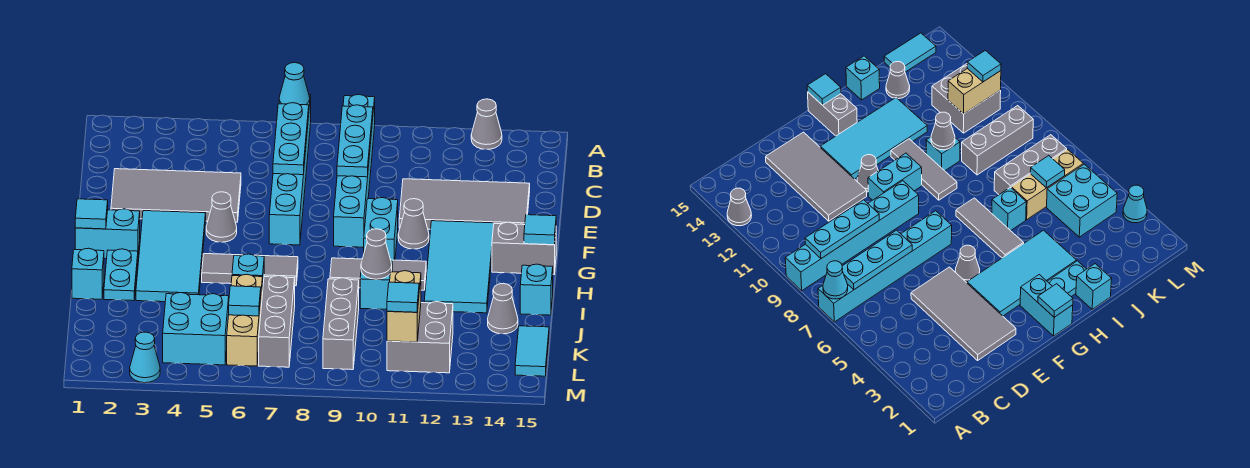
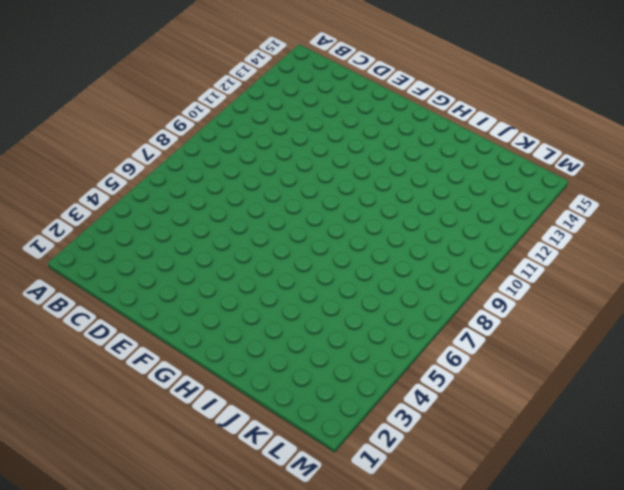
none -> cyan 1x6 brick [269,94,311,245]
none -> cyan 1x6 brick [334,95,375,247]
none -> grey 1x1 cone [471,99,502,149]
none -> grey 2x4 tile [111,169,241,222]

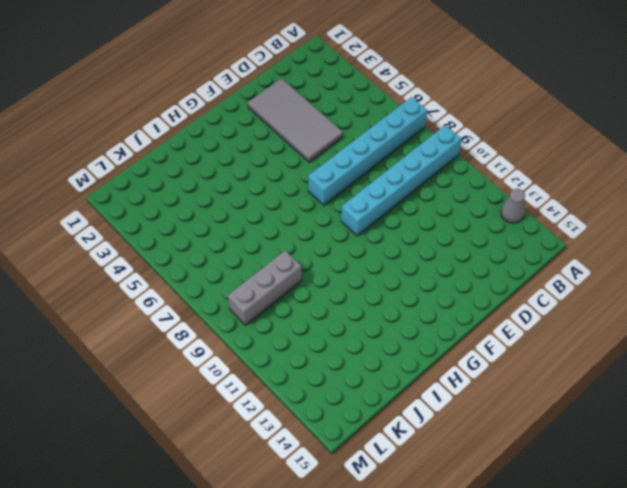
none -> grey 2x4 tile [399,179,530,229]
none -> cyan 2x4 tile [136,211,206,302]
none -> grey 1x1 cone [206,192,237,242]
none -> cyan 1x2 brick [364,198,398,260]

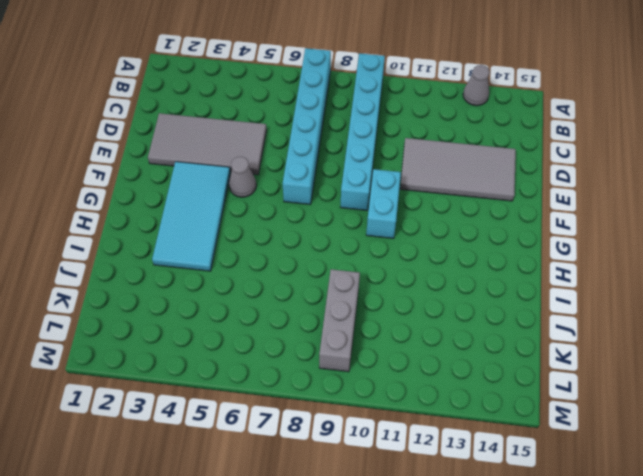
none -> grey 1x1 cone [398,199,429,249]
none -> cyan 2x4 tile [424,221,494,313]
none -> cyan 1x2 brick [75,209,140,259]
none -> grey 1x2 brick [492,222,556,274]

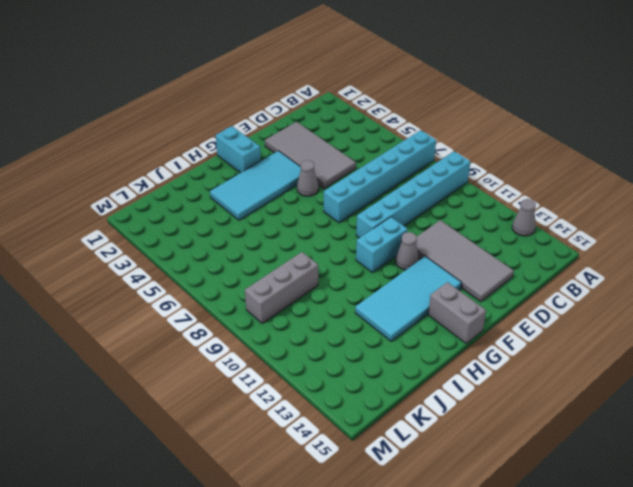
none -> cyan 1x2 plate [104,249,138,301]
none -> grey 1x3 tile [202,254,298,286]
none -> grey 1x3 tile [330,258,426,290]
none -> cyan 1x1 brick [72,248,104,299]

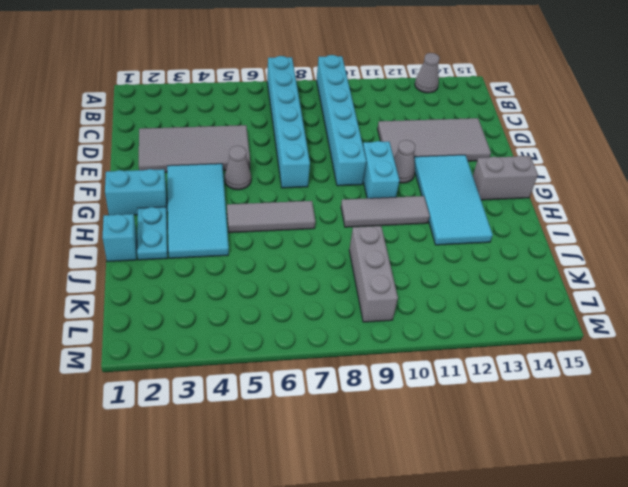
none -> cyan 1x1 brick [232,254,264,283]
none -> cyan 1x1 brick [360,261,392,309]
none -> cyan 1x1 brick [520,264,553,315]
none -> tan 1x3 brick [227,274,263,366]

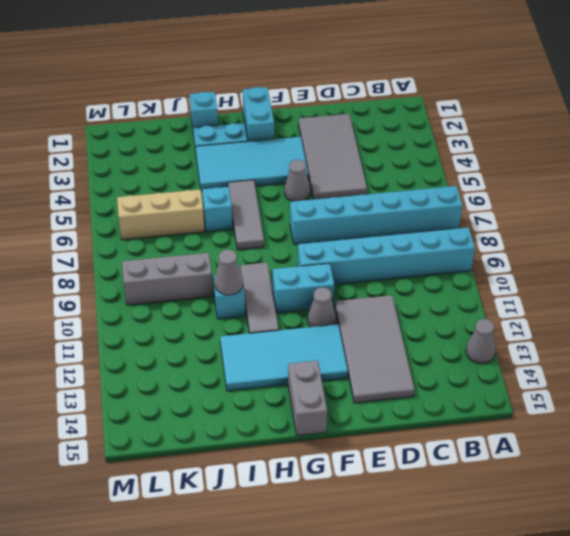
none -> cyan 1x1 brick [520,264,553,315]
none -> grey 1x3 brick [259,276,295,367]
none -> grey 1x1 cone [488,283,518,334]
none -> cyan 2x2 brick [163,293,229,365]

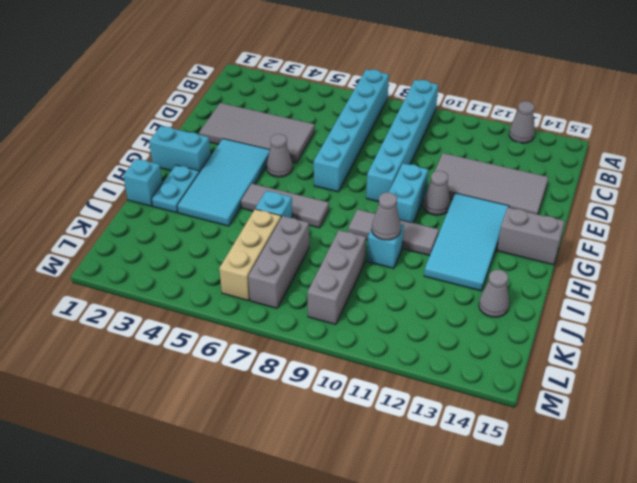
none -> cyan 1x1 brick [520,264,553,315]
none -> cyan 2x2 brick [163,293,229,365]
none -> grey 2x2 brick [387,302,453,373]
none -> cyan 1x2 tile [515,326,549,376]

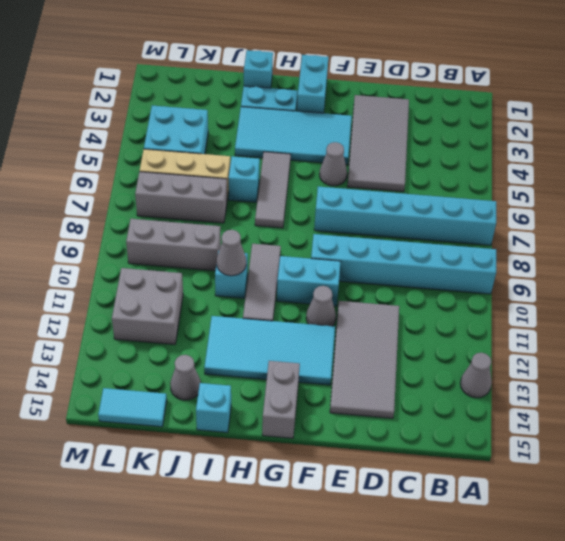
none -> cyan 1x1 cone [130,332,160,383]
none -> cyan 1x1 cone [279,63,310,105]
none -> cyan 1x3 plate [273,103,309,175]
none -> cyan 1x3 plate [337,105,373,177]

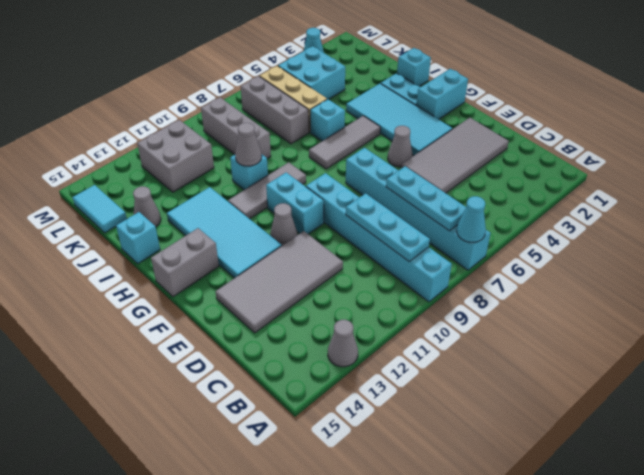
none -> cyan 1x1 tile [75,199,108,229]
none -> cyan 1x1 tile [524,215,556,245]
none -> cyan 1x1 tile [229,286,261,316]
none -> tan 1x2 brick [387,271,421,342]

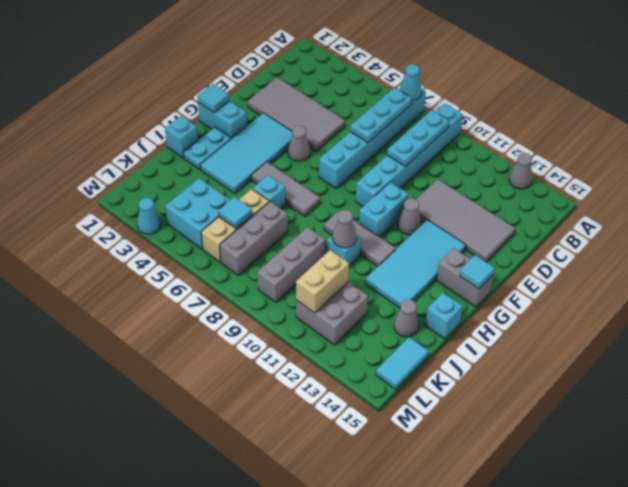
none -> cyan 1x1 tile [387,282,419,312]

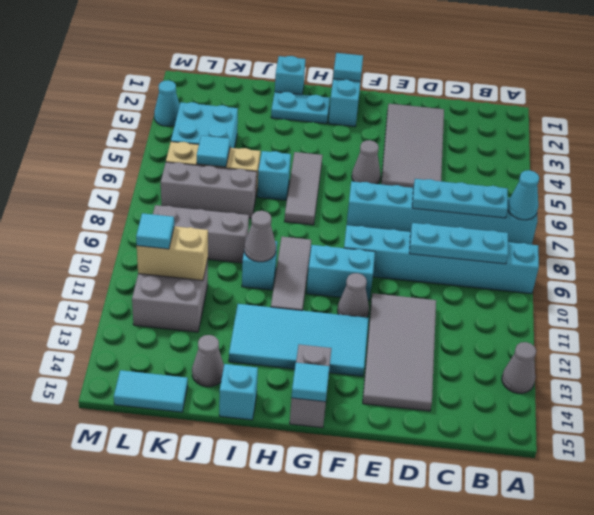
none -> cyan 2x4 tile [136,211,206,302]

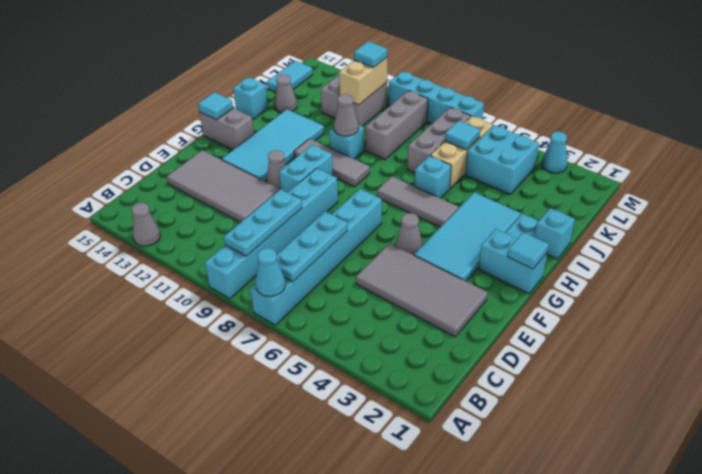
cyan 1x4 brick [389,71,484,123] -> none

